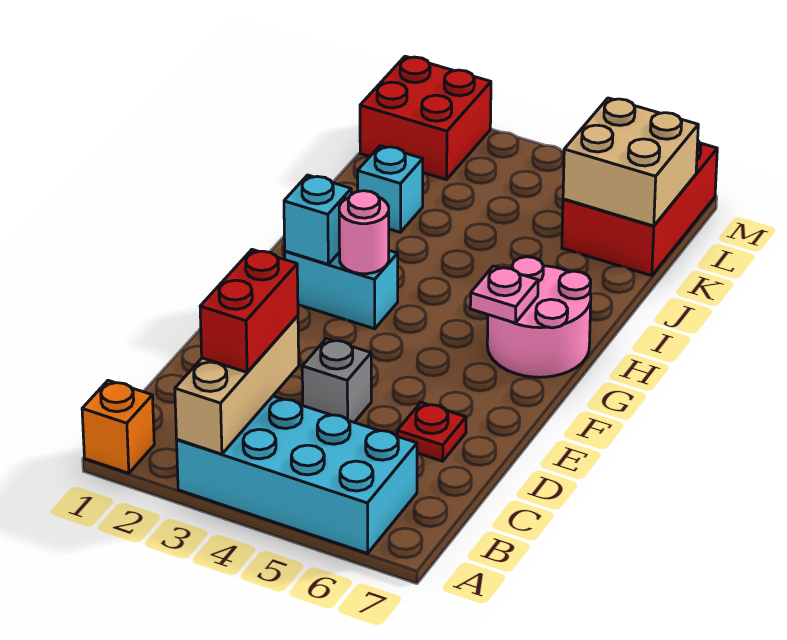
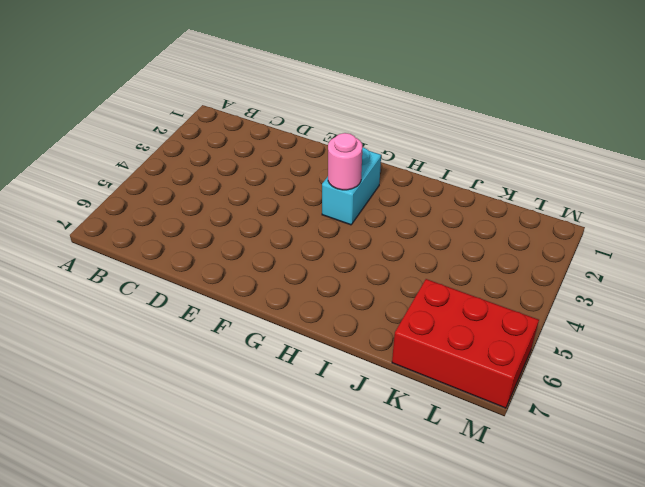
none -> orange 1x1 brick [82,380,154,473]
none -> cyan 2x4 brick [177,396,417,553]
none -> grey 1x1 brick [302,339,371,422]

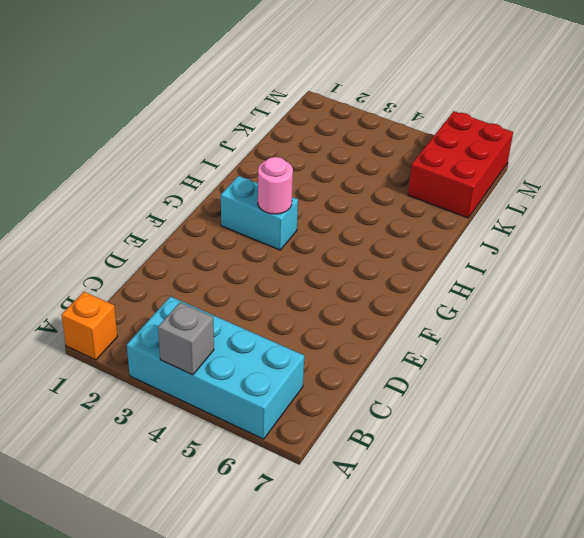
grey 1x1 brick [158,302,214,375] -> grey 1x1 brick moved to [302,339,371,422]
none -> red 1x1 plate [397,402,466,461]
none -> pink 2x2 round brick [487,257,591,377]
none -> cyan 1x1 brick [358,146,423,232]

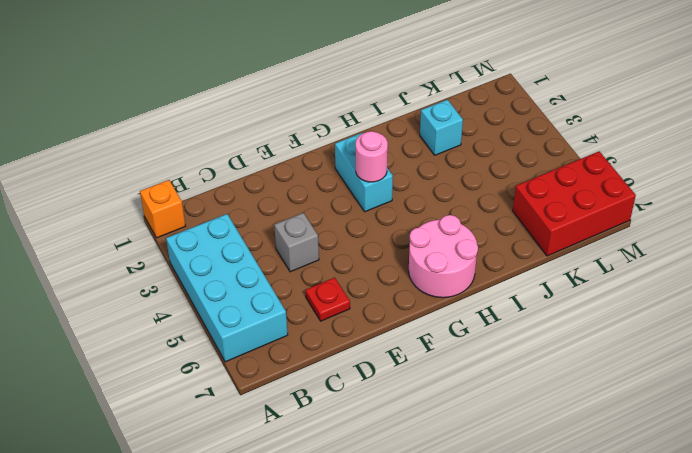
none -> red 2x2 brick [360,56,491,180]
none -> tan 1x3 brick [175,316,299,454]
none -> cyan 1x1 brick [284,175,351,264]

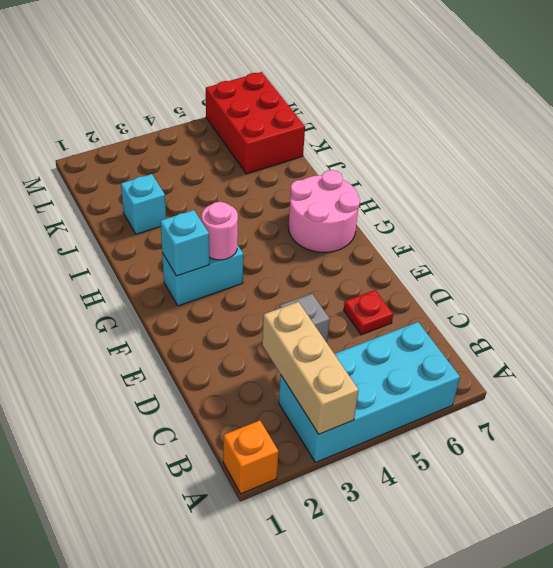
none -> red 2x2 brick [360,56,491,180]
none -> pink 1x1 plate [470,266,538,323]
none -> tan 2x2 brick [563,98,698,226]

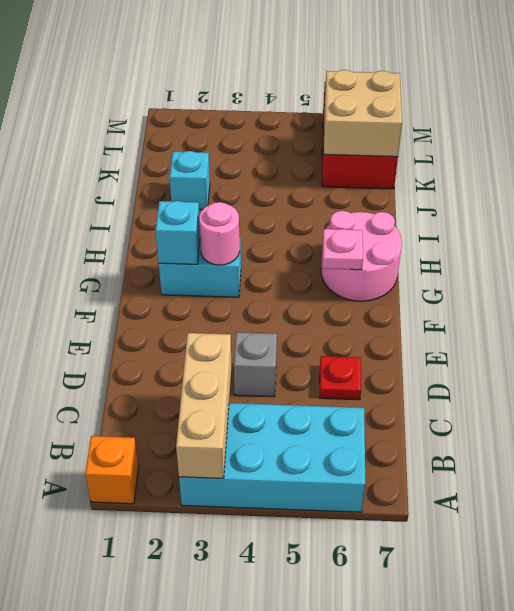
none -> red 2x2 brick [360,56,491,180]
none -> red 1x2 brick [200,250,298,372]

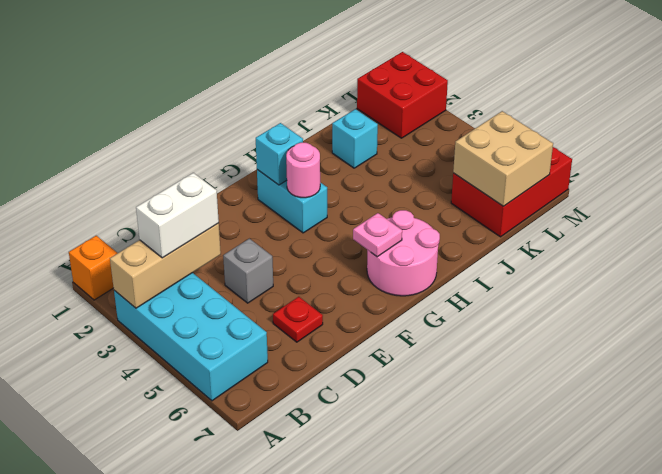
white 1x2 brick [136,173,219,258] -> red 1x2 brick [200,250,298,372]

